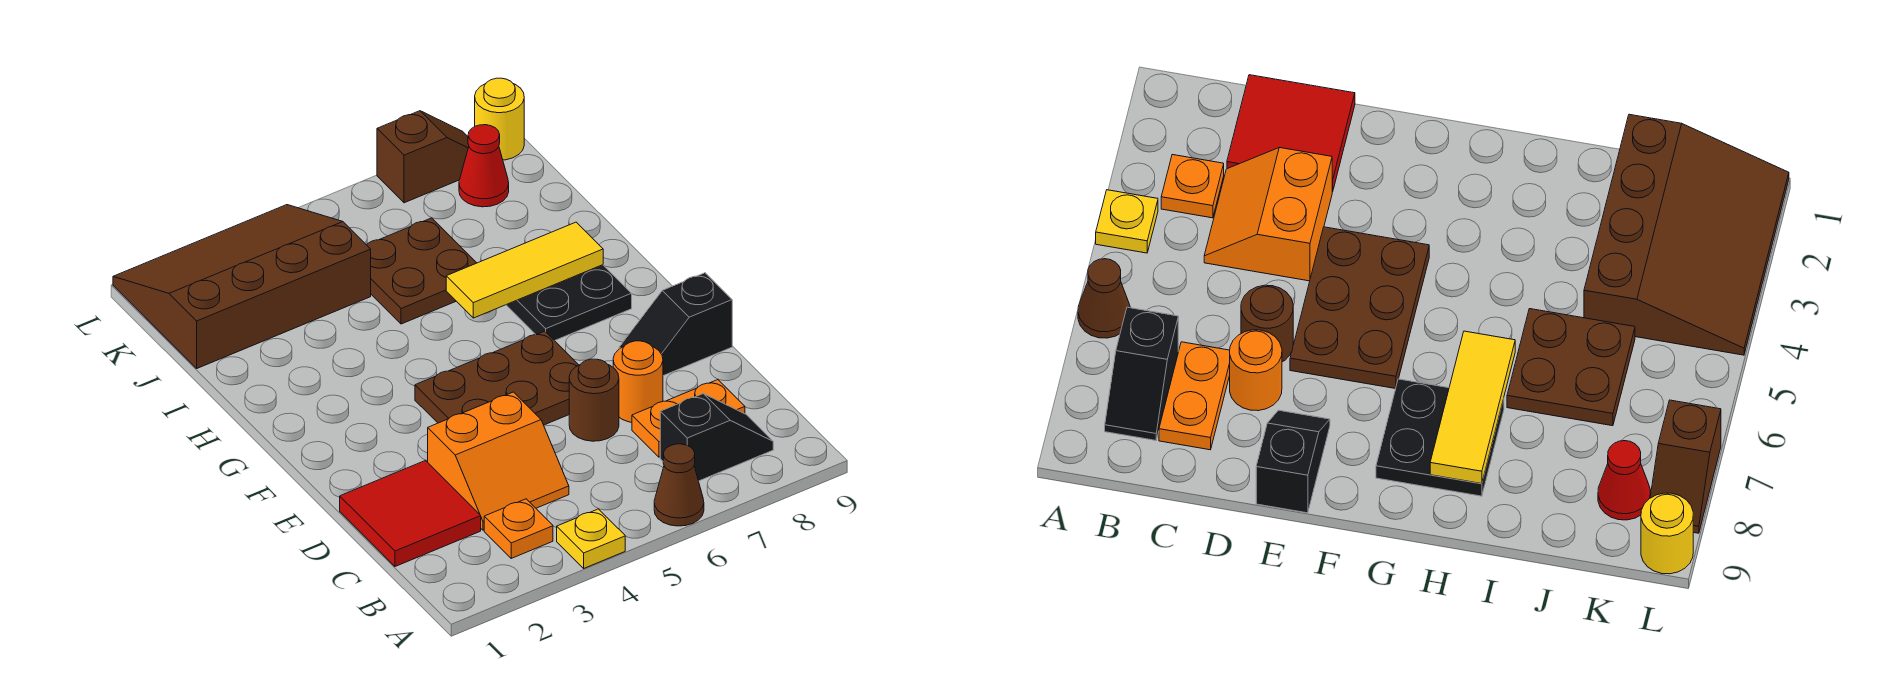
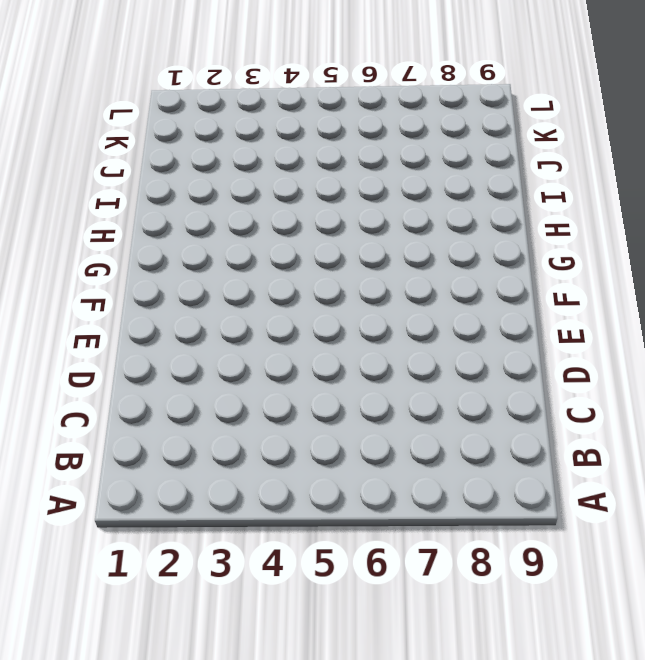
none -> yellow 1x1 plate [557,509,625,568]
none -> brown 1x1 cone [654,444,704,526]
none -> orange 1x1 plate [484,499,553,558]

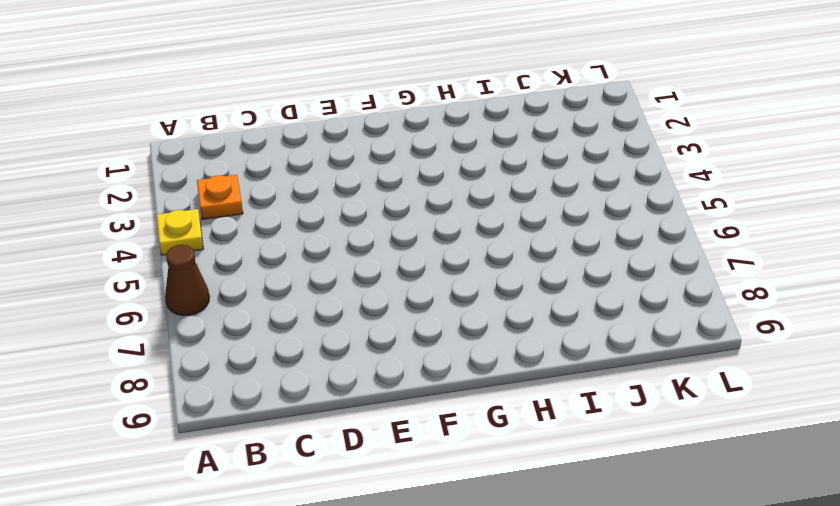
none -> black 1x2 slope [660,394,773,481]
none -> red 2x2 tile [340,460,481,566]
none -> orange 2x2 slope [428,392,569,530]

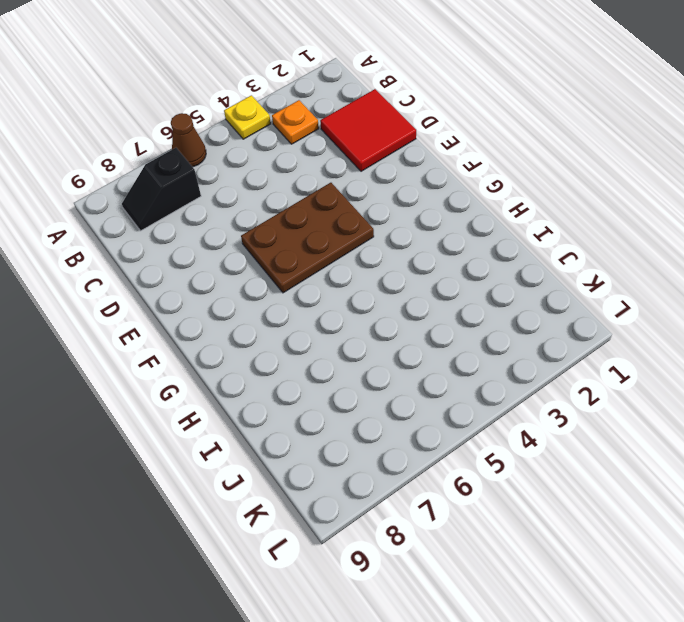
none -> orange 2x2 slope [428,392,569,530]
none -> orange 1x2 plate [632,380,745,457]
none -> brown 1x1 round brick [569,359,619,441]

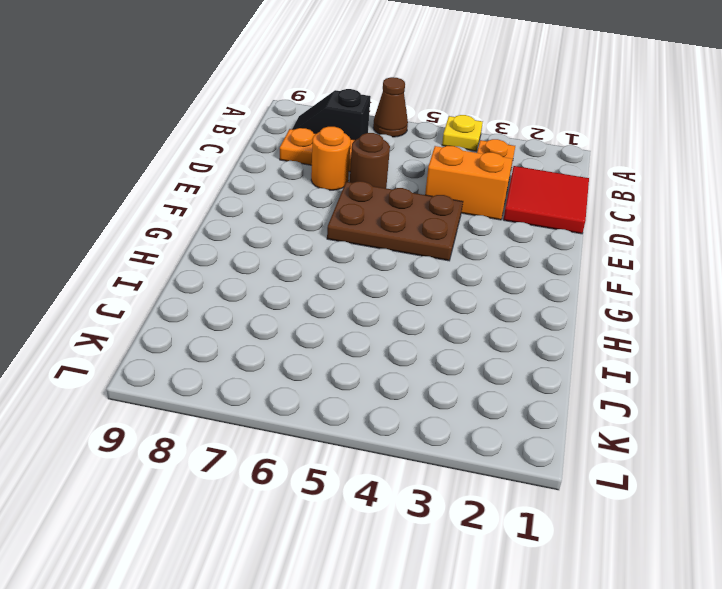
none -> black 1x2 slope [619,273,732,376]
none -> black 2x2 plate [507,265,632,341]
none -> brown 2x2 plate [367,218,476,324]

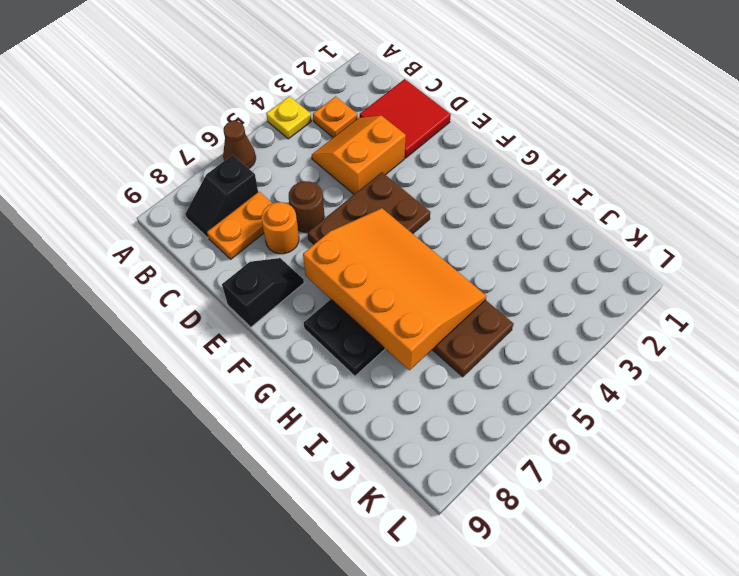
orange 3x4 slope [303,208,487,370] -> yellow 1x3 tile [446,222,603,318]
none -> brown 3x4 slope [113,205,371,368]
none -> red 1x1 cone [459,125,509,207]
none -> brown 1x2 slope [377,111,469,203]

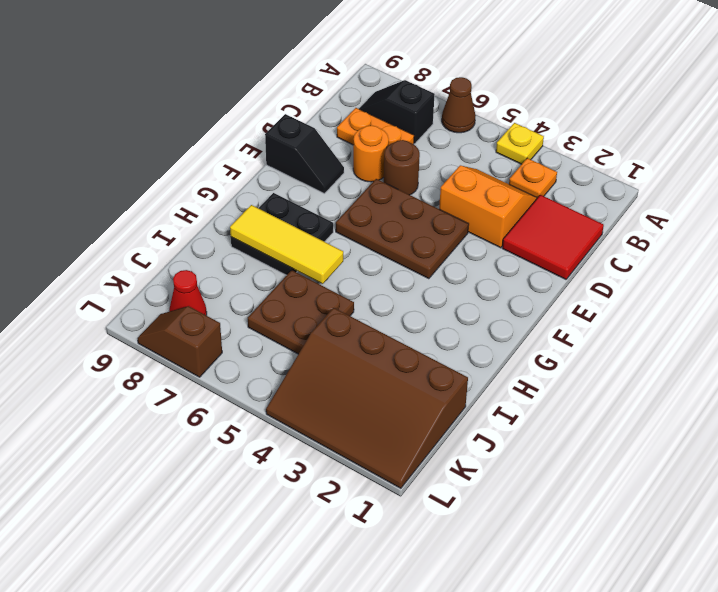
none -> yellow 1x1 round brick [475,78,524,160]

